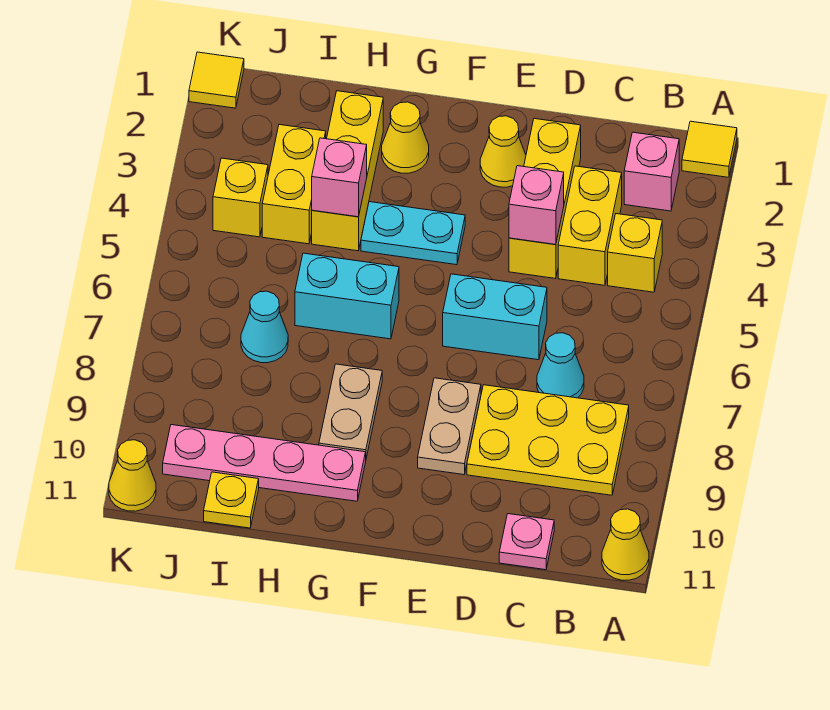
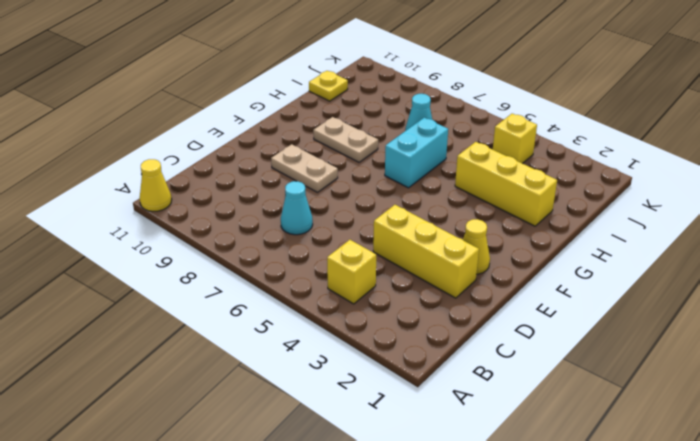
none -> yellow 1x1 tile [682,121,737,177]
none -> pink 1x1 brick [624,132,679,211]
none -> yellow 2x3 plate [467,385,629,495]

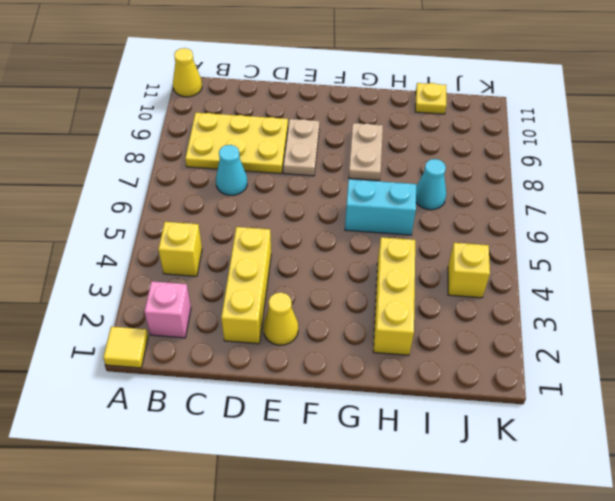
none -> yellow 1x2 brick [558,166,622,285]
none -> pink 1x1 plate [499,514,554,570]
none -> cyan 1x2 brick [443,274,547,360]

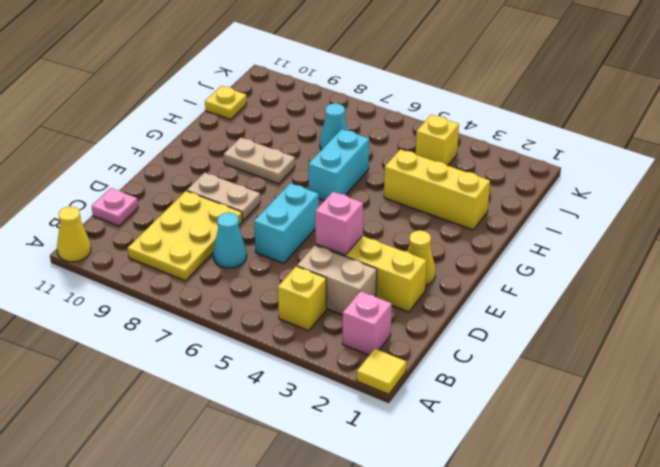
tan 1x2 brick [297,245,377,315] -> yellow 1x2 brick [558,166,622,285]
none -> cyan 1x2 plate [361,202,465,265]
none -> yellow 1x1 cone [382,102,429,173]
none -> pink 1x4 plate [163,425,366,501]

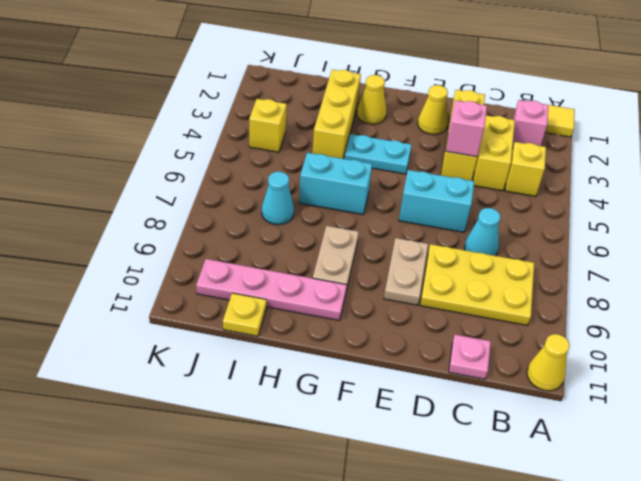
none -> yellow 1x2 brick [262,125,326,244]
none -> yellow 1x1 tile [189,52,244,108]
none -> yellow 1x1 cone [109,440,156,511]

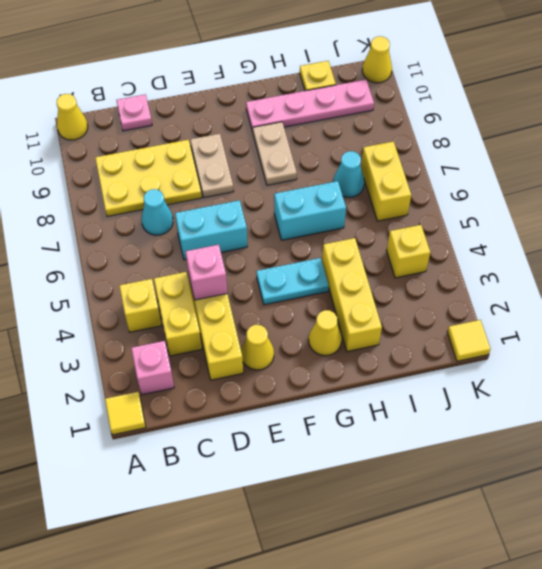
yellow 1x2 brick [361,141,411,221] -> yellow 1x2 brick moved to [262,125,326,244]
none -> pink 1x1 brick [312,138,367,217]

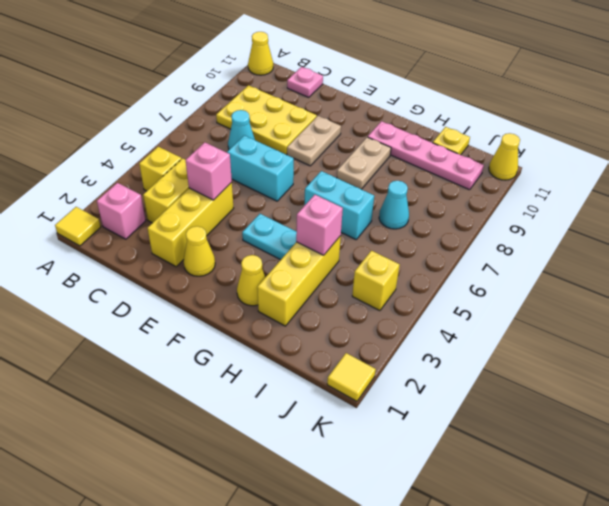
none -> yellow 1x2 brick [262,125,326,244]

